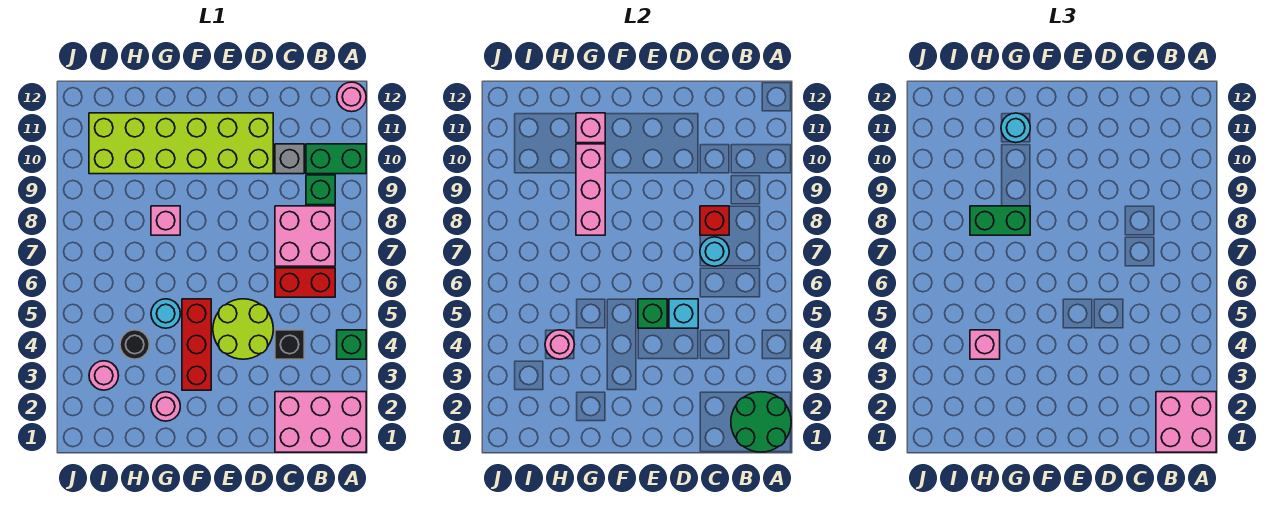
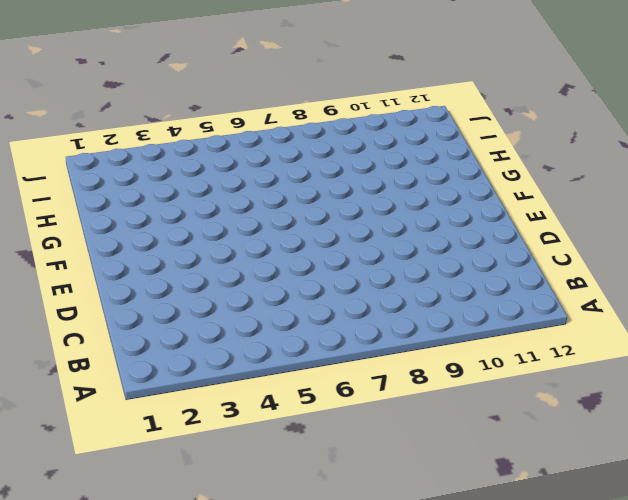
none -> pink 2x3 brick [275,392,366,452]
none -> green 1x1 brick [337,330,366,359]
none -> green 1x2 brick [306,144,366,174]

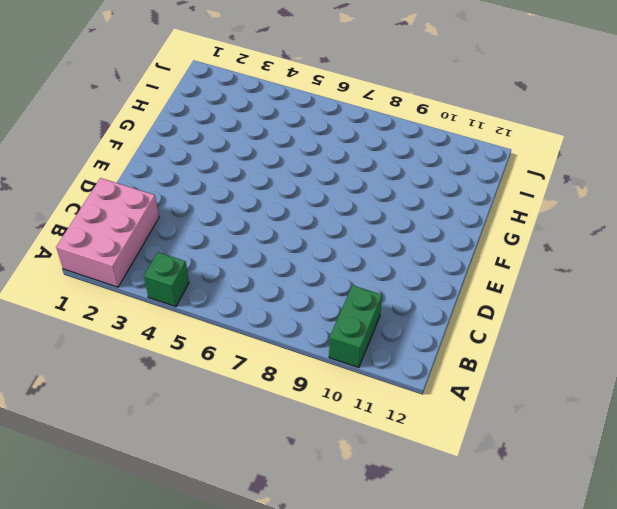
none -> pink 1x1 round brick [337,82,366,112]
none -> red 1x2 brick [275,268,335,297]
none -> pink 2x2 brick [275,206,335,266]

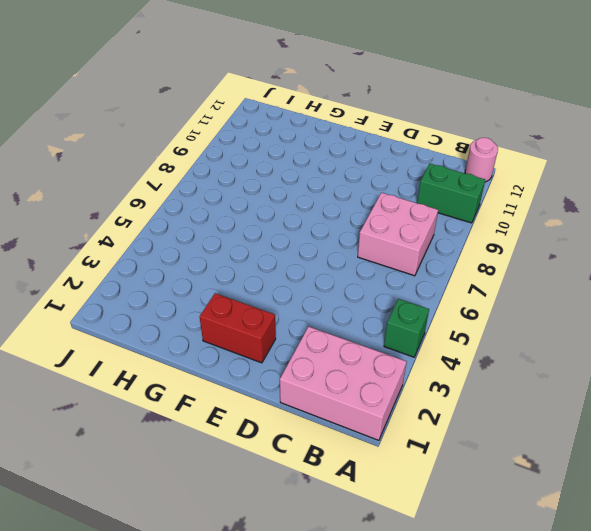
red 1x2 brick [200,293,276,363] -> red 1x2 brick moved to [275,268,335,297]
none -> green 1x1 brick [306,175,335,205]
none -> black 1x1 brick [275,330,304,359]
none -> grey 1x1 brick [275,144,304,174]

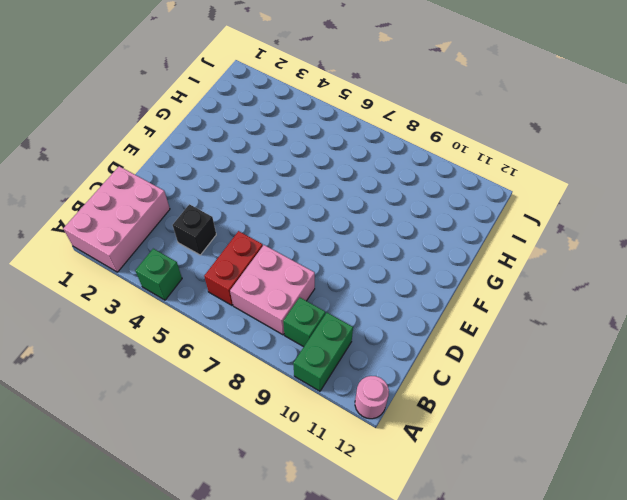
none -> grey 1x1 brick [275,144,304,174]
none -> lime 2x2 round brick [213,299,273,359]
none -> lime 2x6 brick [89,113,273,174]

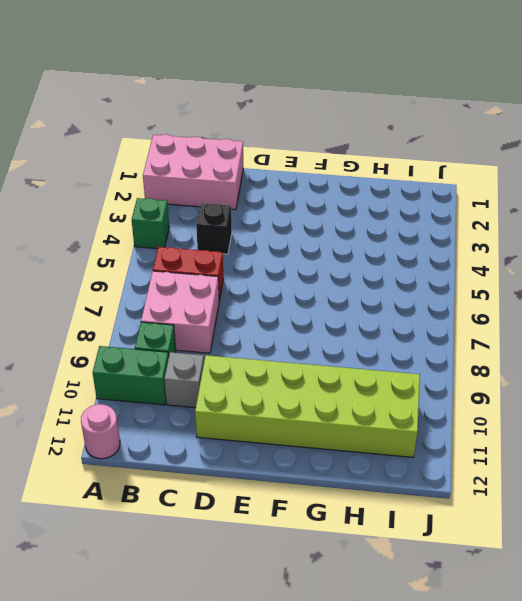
none -> lime 2x2 round brick [213,299,273,359]
none -> red 1x3 brick [182,299,211,390]
none -> pink 1x1 round brick [151,392,180,421]

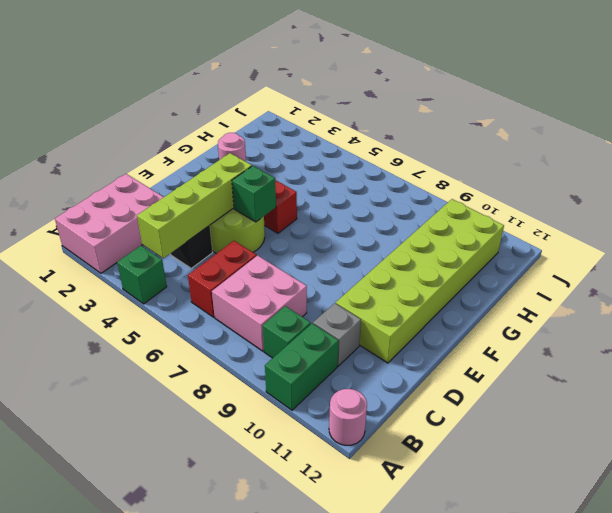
lime 1x4 brick [137,153,252,258] -> none
none -> cyan 1x1 round brick [151,299,180,328]
none -> pink 1x1 brick [151,206,180,235]
none -> black 1x1 round brick [120,330,149,359]

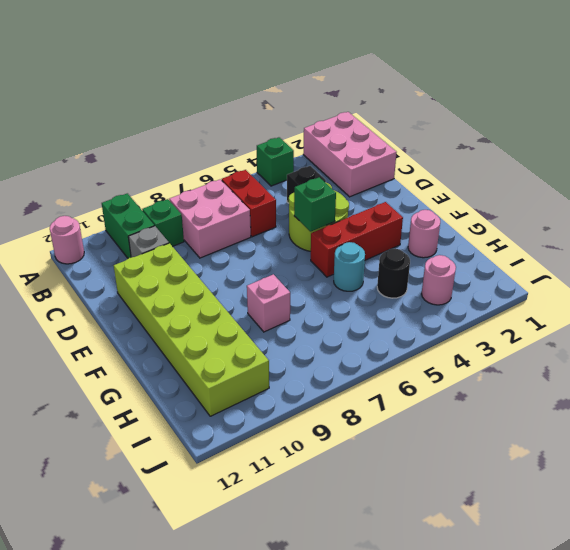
none -> green 2x2 round brick [731,392,791,452]
none -> cyan 1x1 round brick [700,237,729,266]
none -> red 1x1 brick [700,206,729,235]

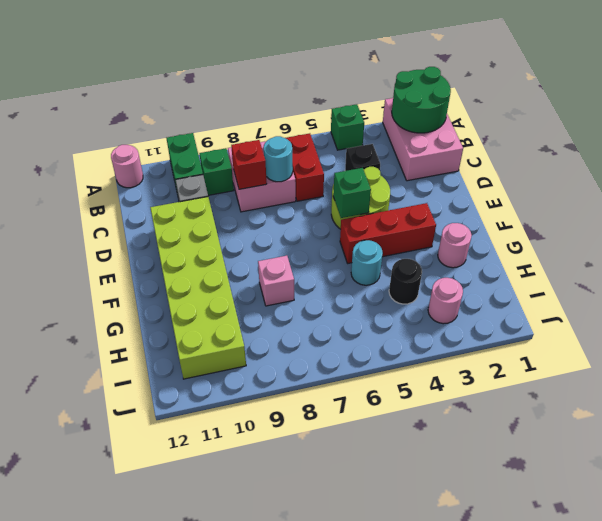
none -> cyan 1x1 brick [669,299,698,328]
none -> pink 1x3 brick [576,144,605,235]
none -> pink 1x1 brick [576,113,605,143]

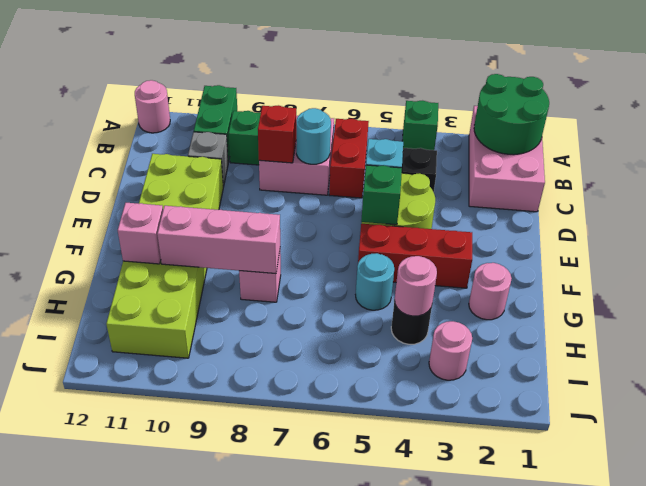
none -> pink 2x2 brick [1156,392,1216,452]
none -> green 1x2 brick [970,206,1030,235]
none -> cyan 1x1 round brick [1001,113,1030,143]

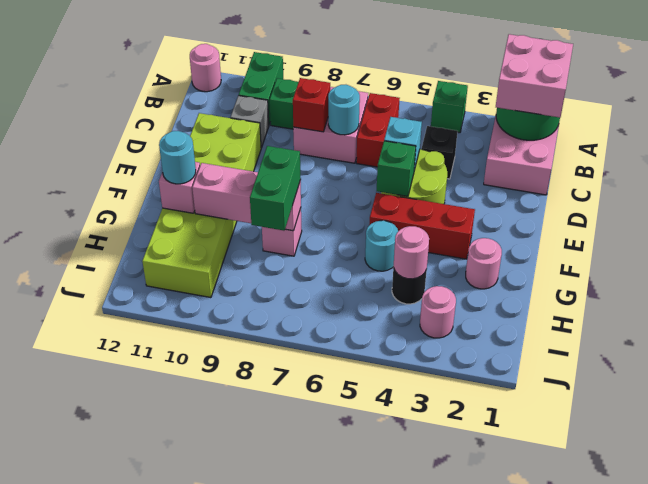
none -> pink 1x1 brick [970,330,1000,359]

